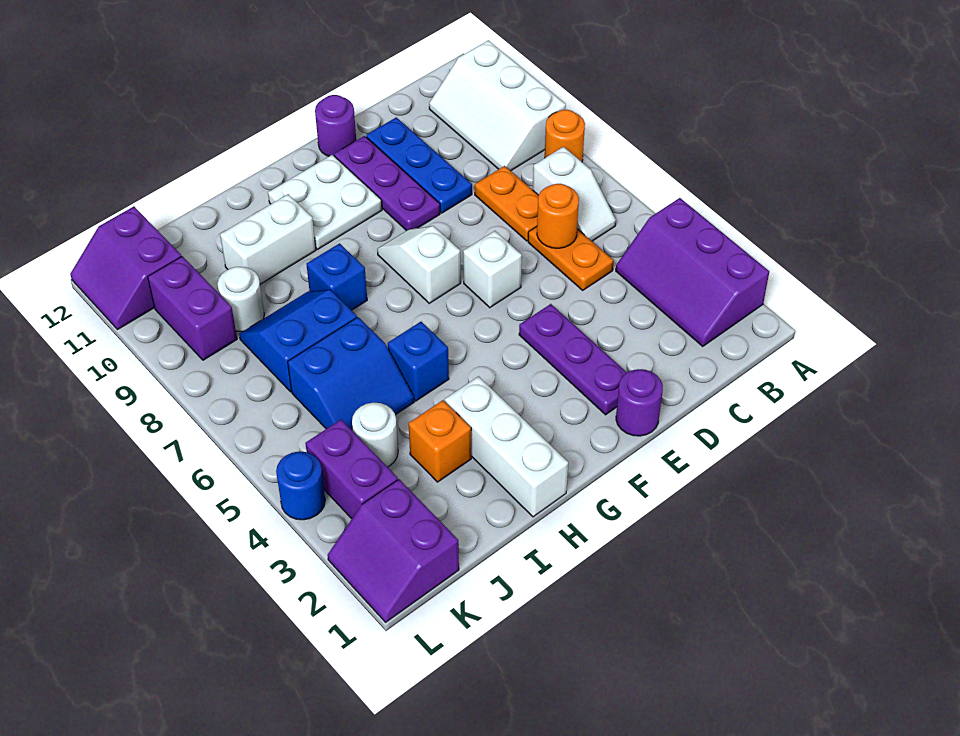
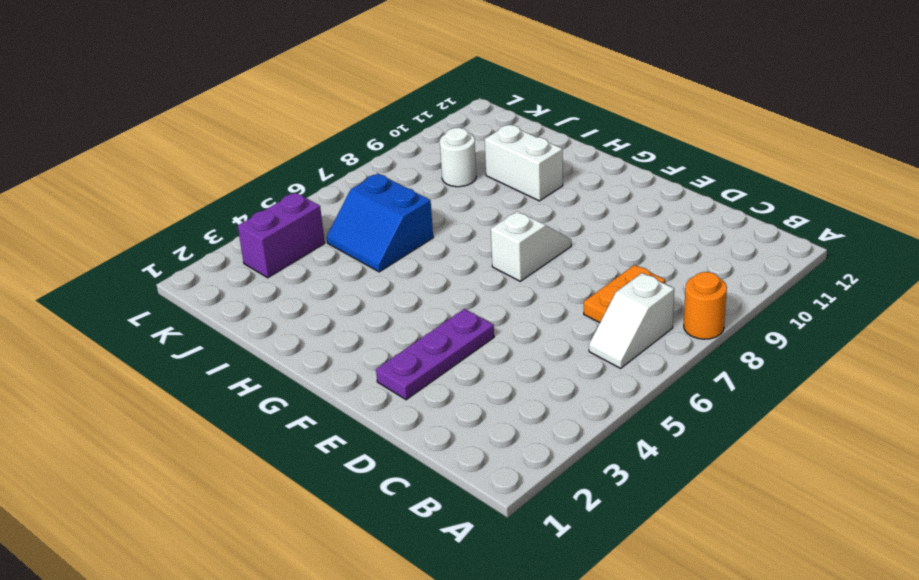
none -> purple 2x3 slope [616,198,769,346]
none -> white 2x3 slope [429,40,566,171]
none -> orange 1x2 plate [528,227,614,290]

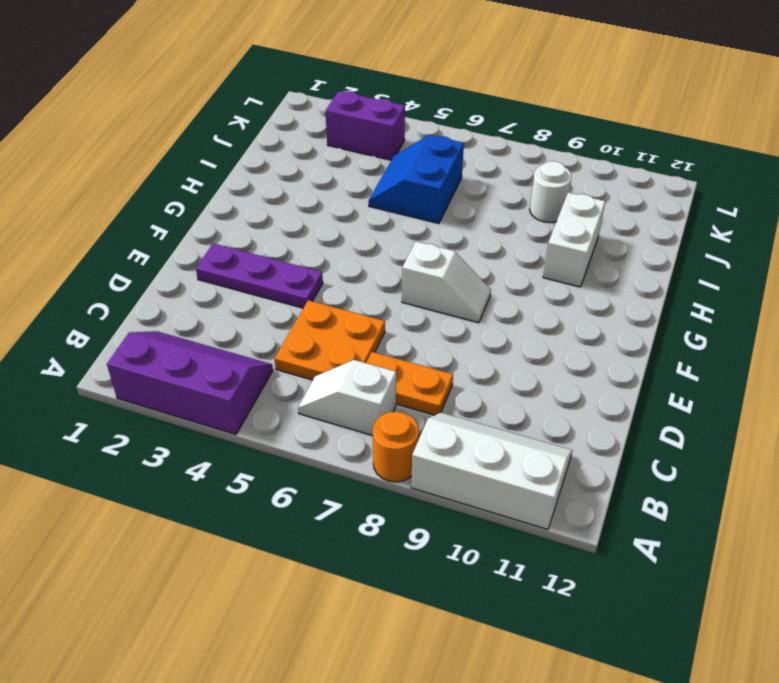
orange 2x2 plate [275,300,385,380] -> orange 1x2 plate [528,227,614,290]
none -> blue 1x3 plate [366,117,472,213]
none -> purple 1x1 round brick [616,369,663,436]
none -> white 1x1 brick [463,231,522,308]

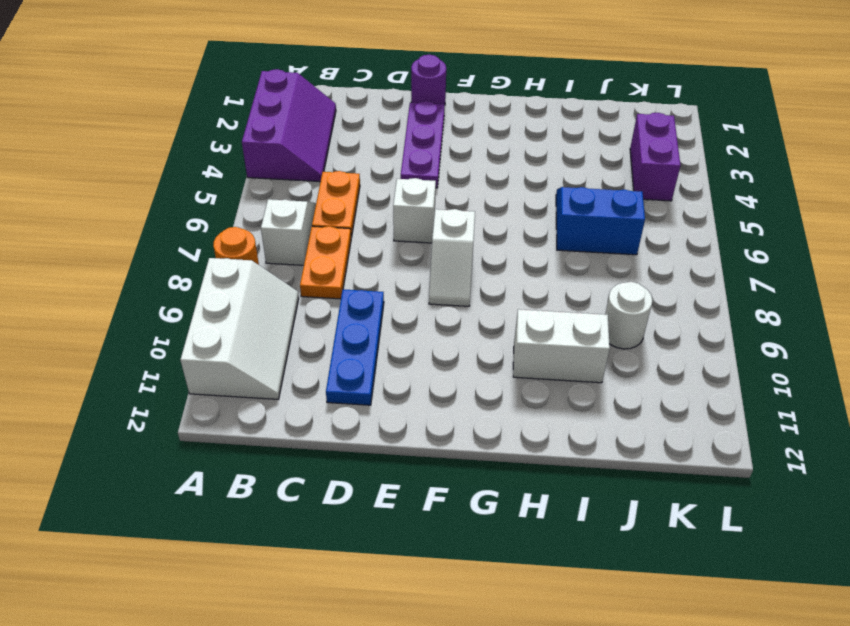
none -> purple 1x3 plate [334,136,440,231]
none -> purple 1x1 round brick [315,95,356,156]
none -> white 2x2 plate [268,155,382,249]

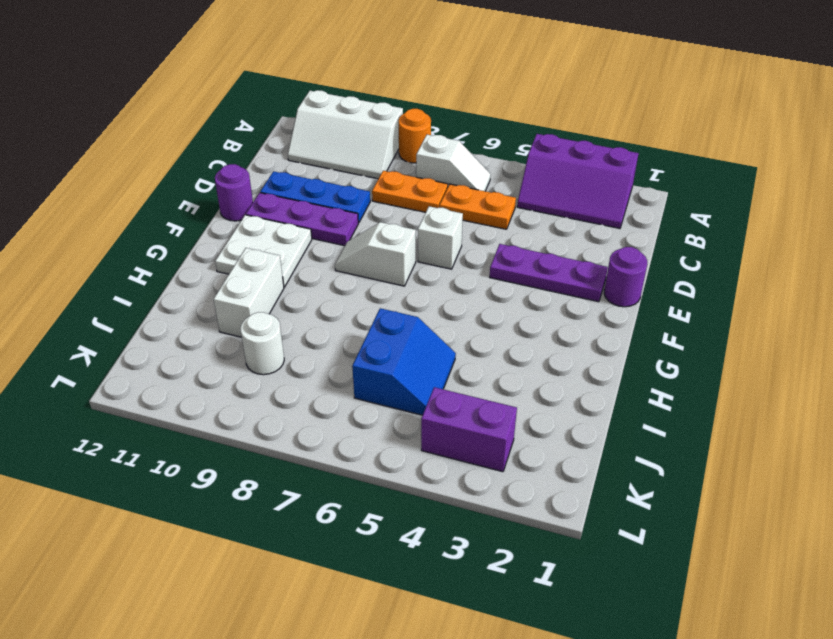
none -> white 1x3 brick [445,376,568,517]
none -> blue 1x1 brick [388,322,449,401]
none -> blue 1x1 brick [306,243,367,310]

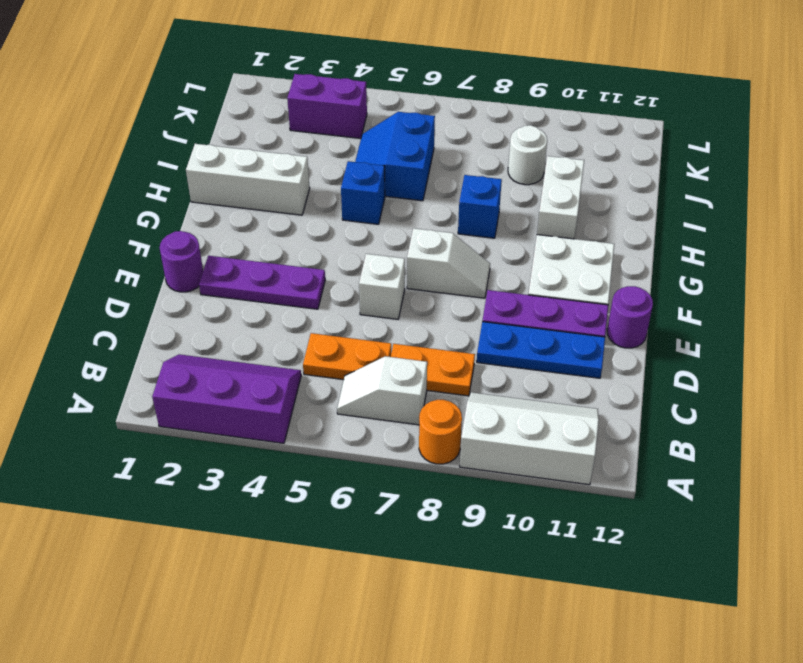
none -> orange 1x1 brick [409,400,471,482]
none -> blue 2x2 slope [239,290,357,392]
none -> white 1x1 round brick [352,403,398,467]

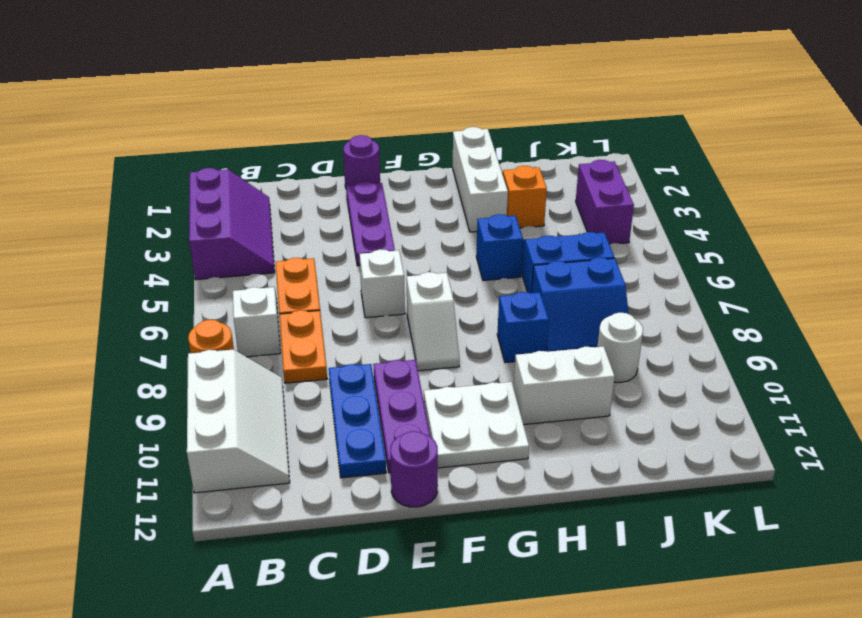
none -> white 1x1 round brick [352,403,398,467]
none -> purple 2x2 slope [328,479,459,622]
none -> purple 1x2 brick [148,256,237,360]

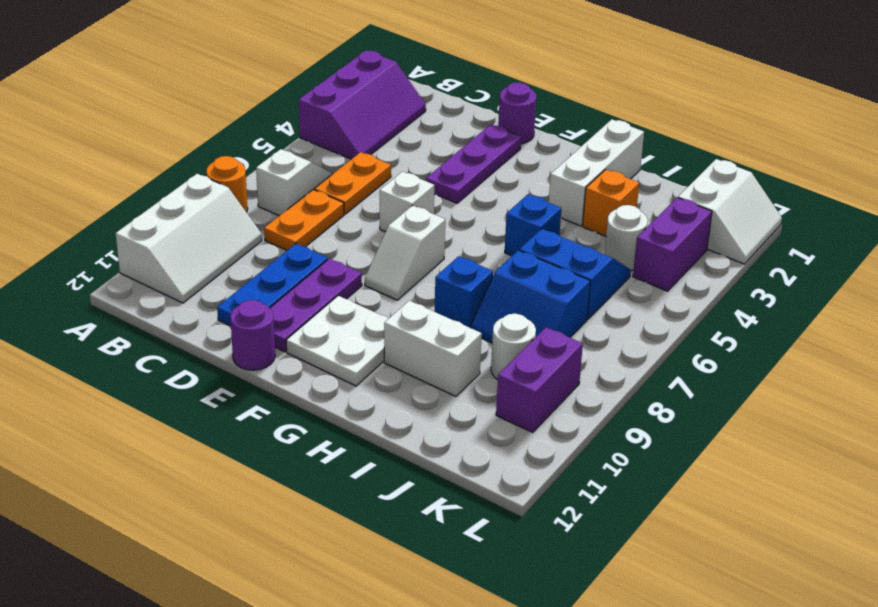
white 2x2 slope [678,159,782,264] -> purple 2x2 slope [328,479,459,622]
none -> purple 2x2 slope [70,207,181,330]
none -> blue 1x1 round brick [276,452,325,520]
none -> orange 1x1 round brick [537,184,579,248]

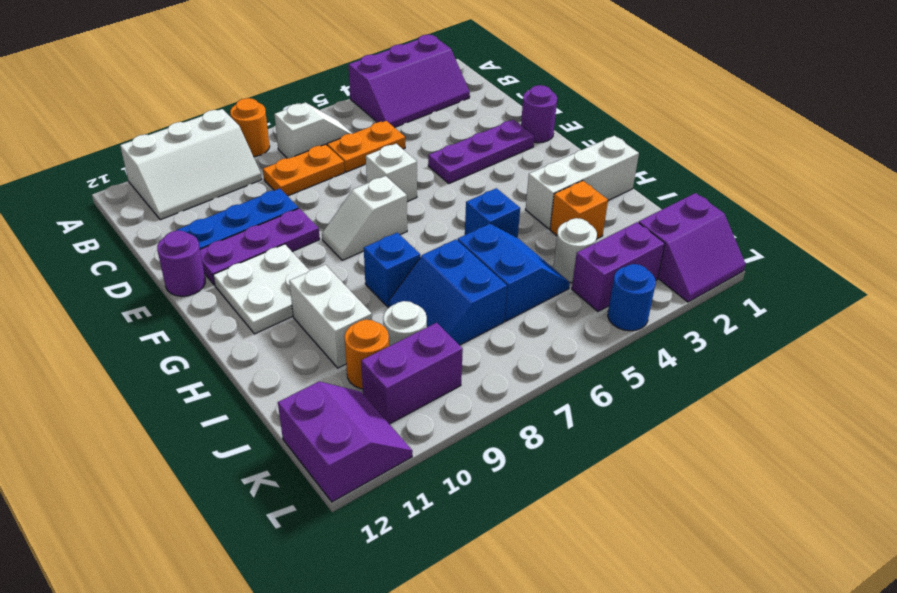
orange 1x1 round brick [344,320,389,389] -> orange 1x1 round brick moved to [537,184,579,248]
purple 2x2 slope [278,381,412,502] -> purple 2x2 slope turned to [70,207,181,330]

